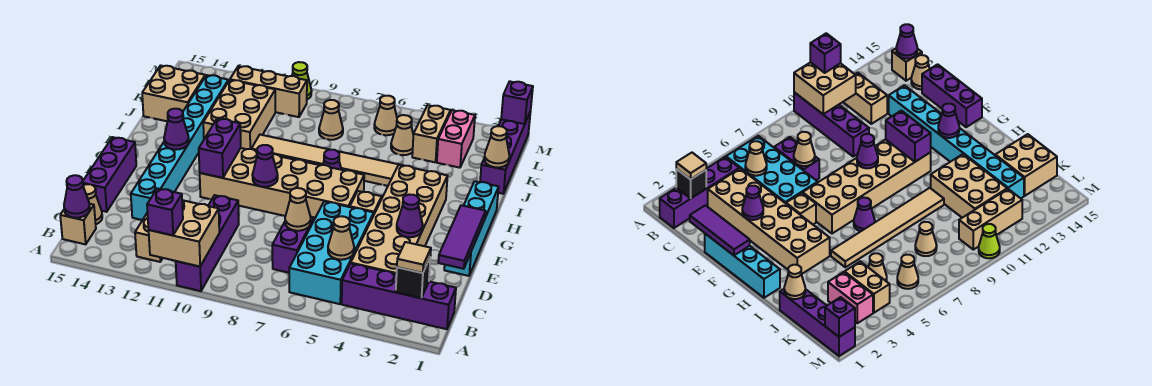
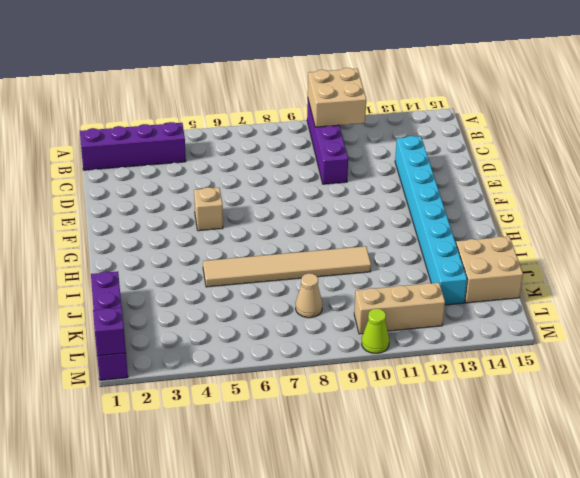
none -> cyan 2x4 brick [289,202,374,304]
none -> tan 1x2 brick [135,212,162,262]
none -> tan 1x1 brick [60,204,96,244]
none -> tan 2x6 brick [351,165,447,274]

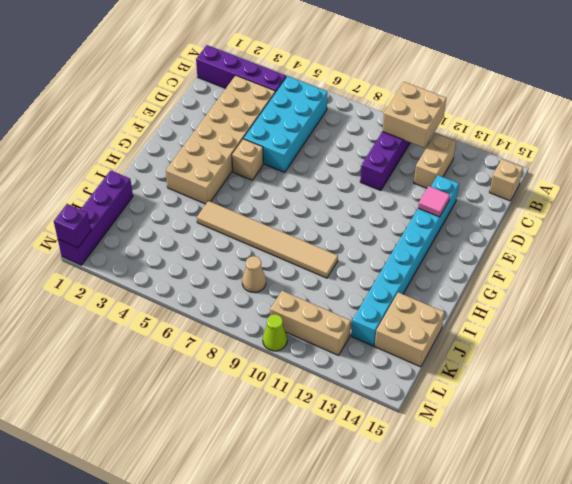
pink 1x1 tile [418,186,450,217] -> none
none -> purple 1x2 brick [272,217,314,273]
none -> tan 1x1 cone [83,184,102,224]
none -> purple 1x3 brick [83,137,136,212]
none -> cyan 1x4 brick [444,181,499,276]

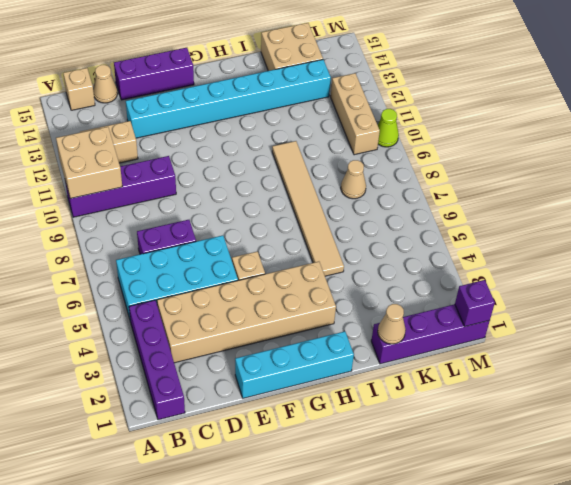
none -> tan 2x6 brick [200,148,364,219]
none -> purple 1x1 cone [323,150,341,170]
none -> tan 2x3 brick [203,80,275,149]
none -> pink 1x2 brick [437,110,475,168]

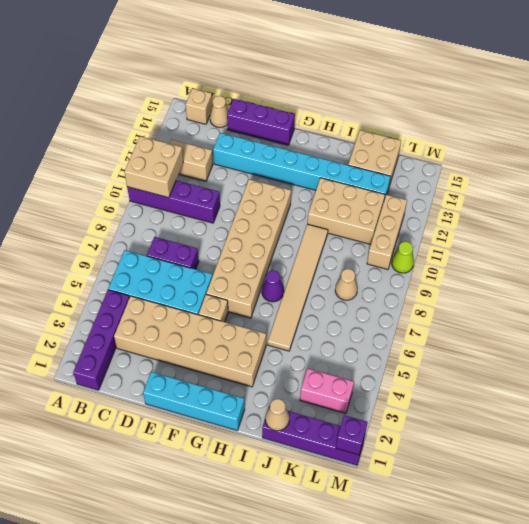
none -> tan 1x2 brick [412,105,451,162]
none -> tan 1x1 cone [391,115,413,155]
none -> tan 1x1 cone [374,96,397,135]
none -> black 1x1 brick [396,258,430,298]

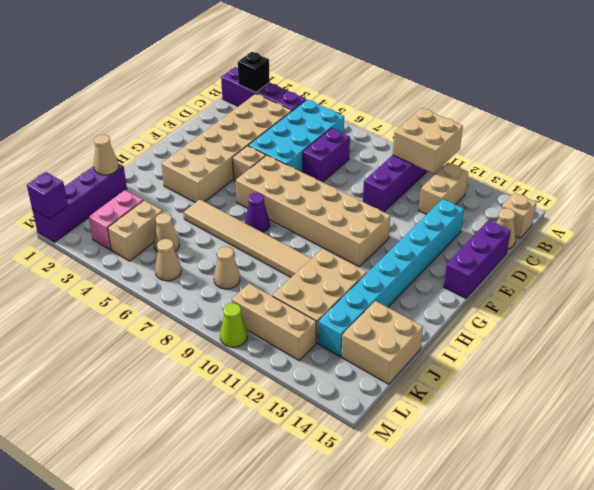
none -> cyan 1x4 brick [444,181,499,276]
none -> purple 1x1 cone [64,175,90,218]
none -> tan 1x1 cone [328,216,354,260]
none -> purple 1x3 tile [438,205,486,269]

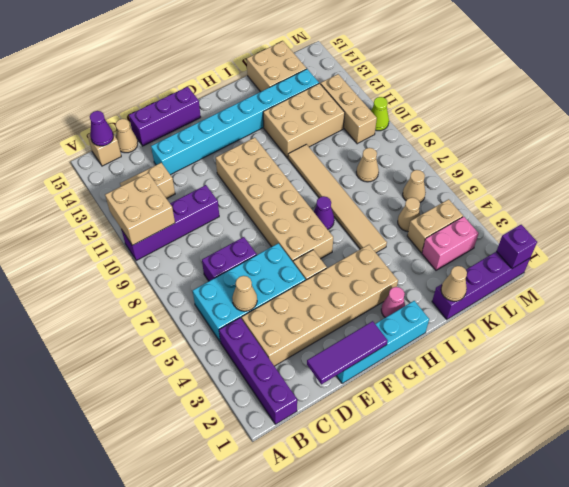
pink 1x1 cone [381,287,405,318] -> none
none -> black 1x1 brick [396,258,430,298]
none -> tan 1x1 cone [285,188,311,231]
none -> purple 1x1 cone [397,195,423,237]
none -> purple 1x1 cone [252,145,278,187]

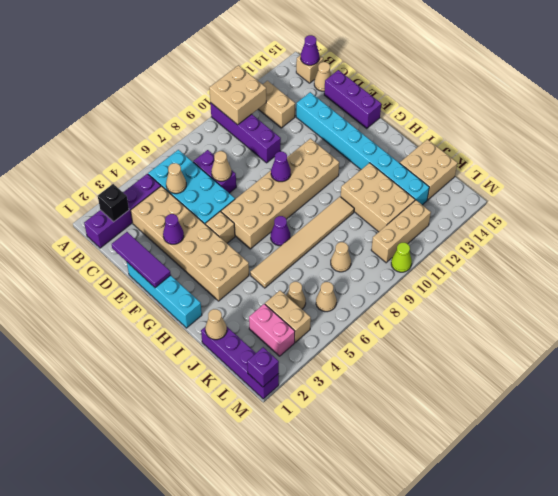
none -> purple 1x2 brick [199,119,241,178]
none -> purple 1x1 cone [164,109,189,150]
none -> purple 1x1 brick [147,188,183,235]
none -> tan 1x1 tile [397,242,431,273]

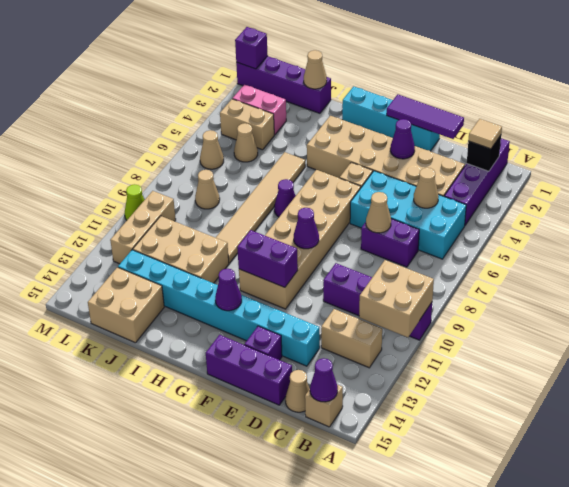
purple 1x1 brick [244,326,282,360] -> purple 1x1 brick moved to [147,188,183,235]

